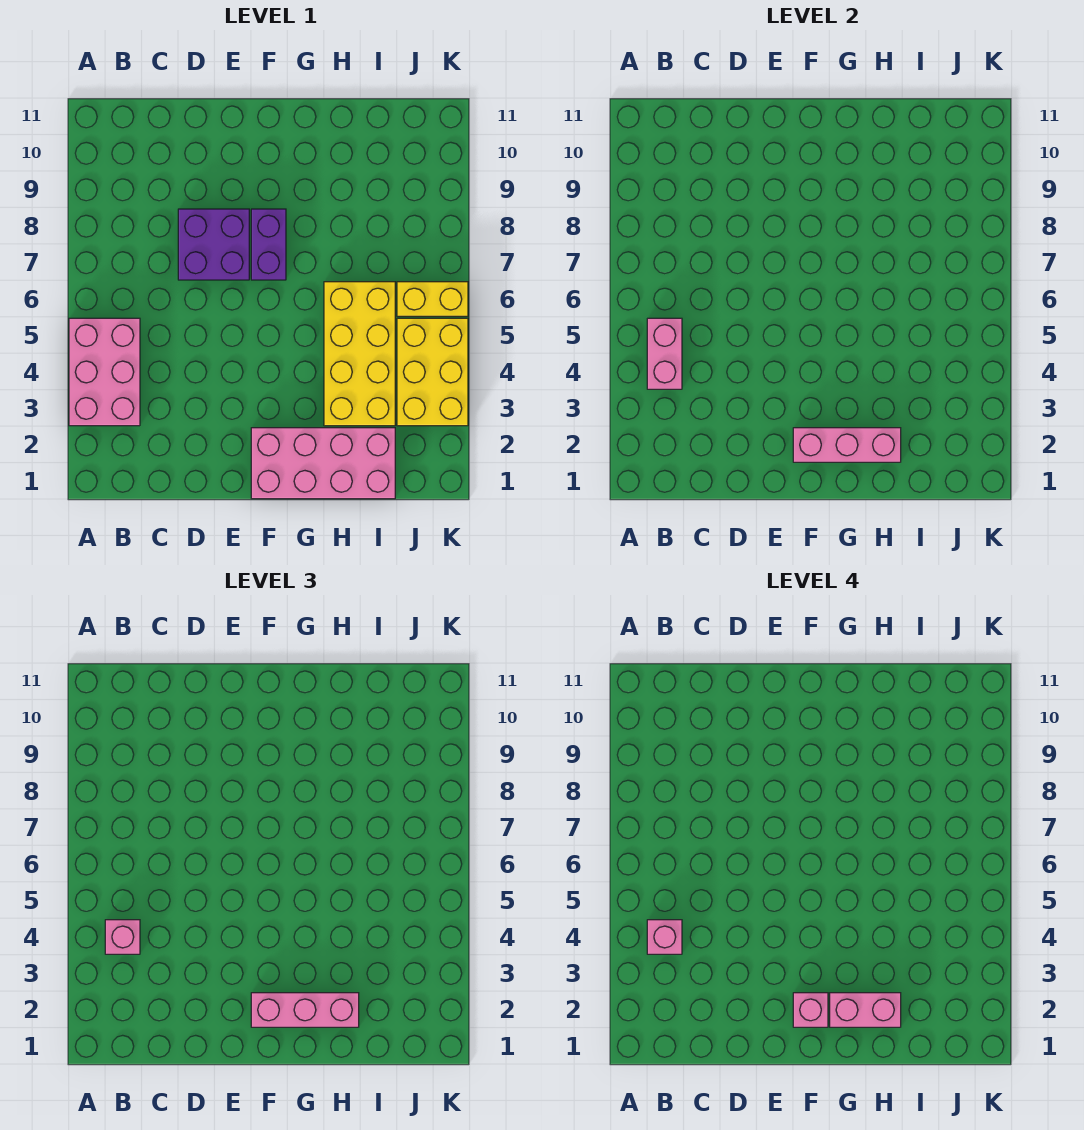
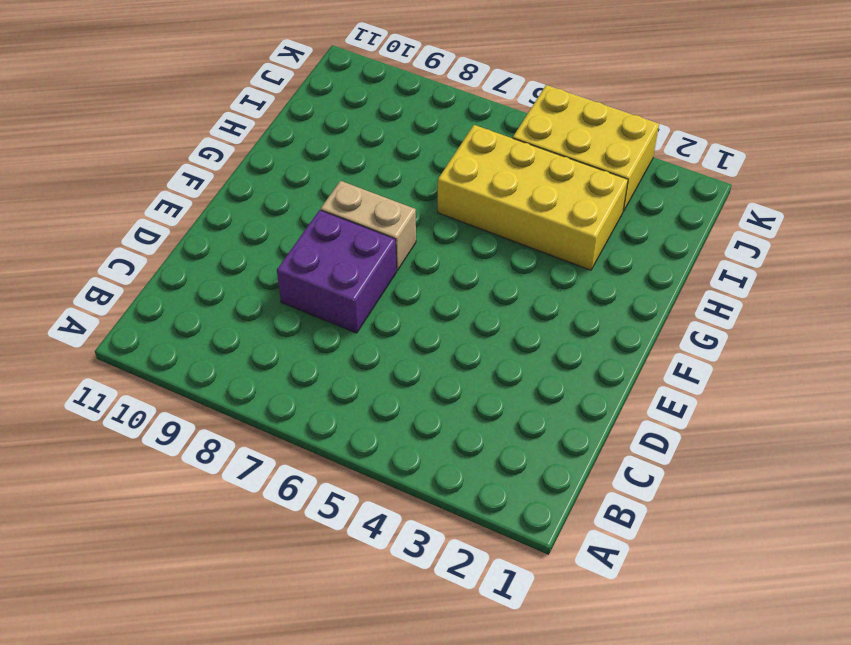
tan 1x2 brick [321,181,416,270] -> purple 1x2 brick [251,209,286,280]
none -> pink 2x3 brick [69,318,140,426]
none -> pink 2x4 brick [251,428,395,499]
none -> yellow 1x2 brick [397,282,468,316]

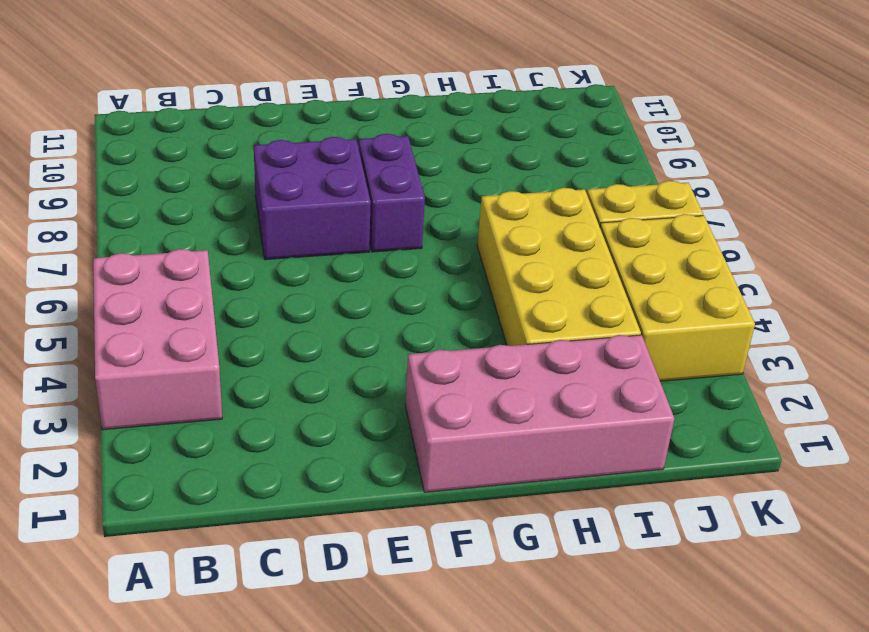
none -> pink 1x2 brick [647,318,682,389]
none -> pink 1x3 brick [793,428,901,462]
none -> pink 1x1 brick [105,920,140,954]

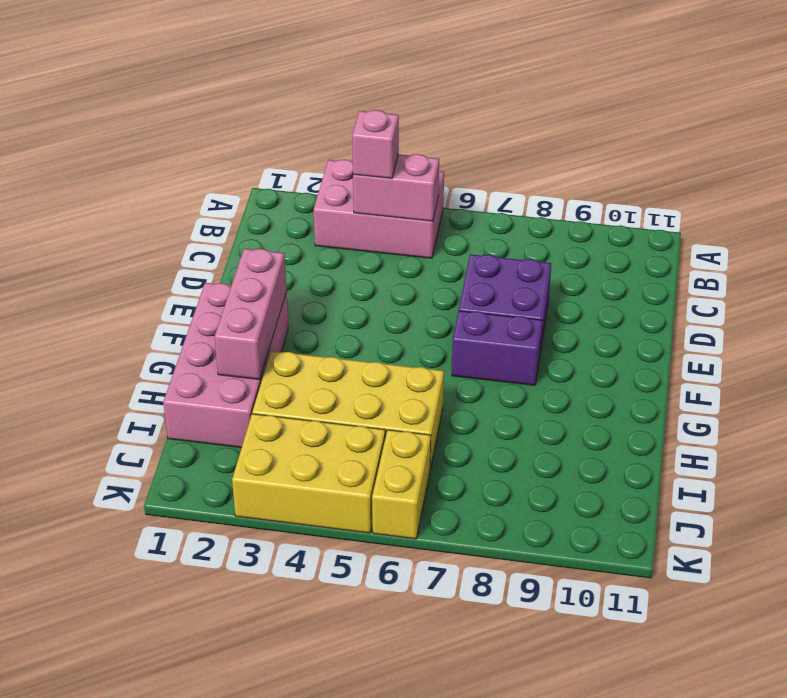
none -> pink 1x3 brick [251,993,359,1027]
none -> pink 1x1 brick [647,920,682,954]
none -> pink 1x1 brick [793,993,828,1027]

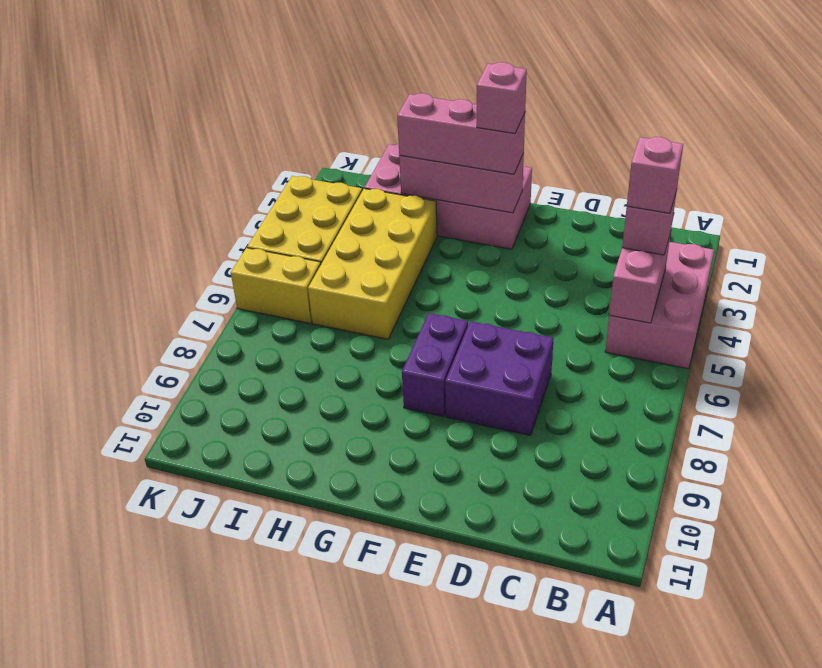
none -> pink 1x2 brick [830,993,901,1027]

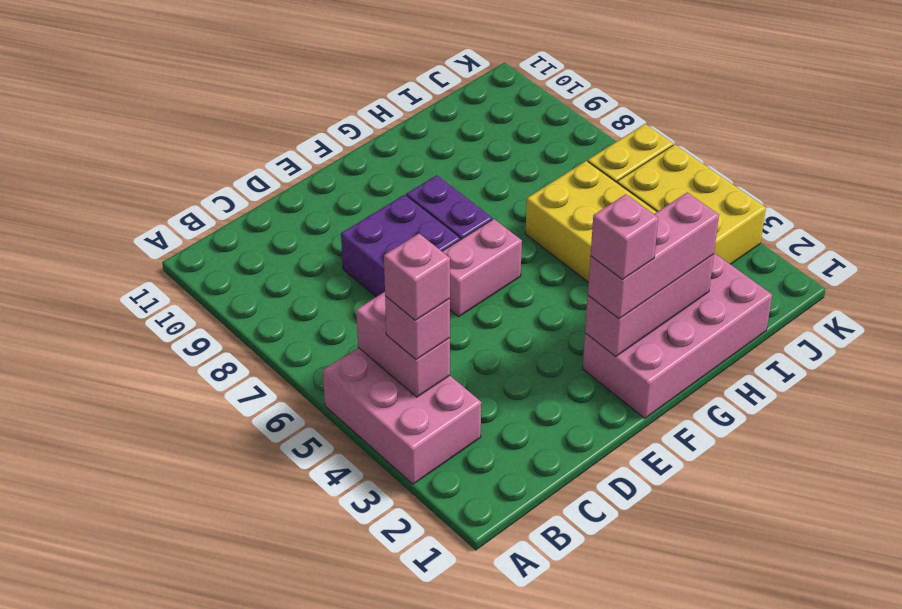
pink 1x2 brick [442,219,522,317] -> pink 1x2 brick moved to [830,993,901,1027]

